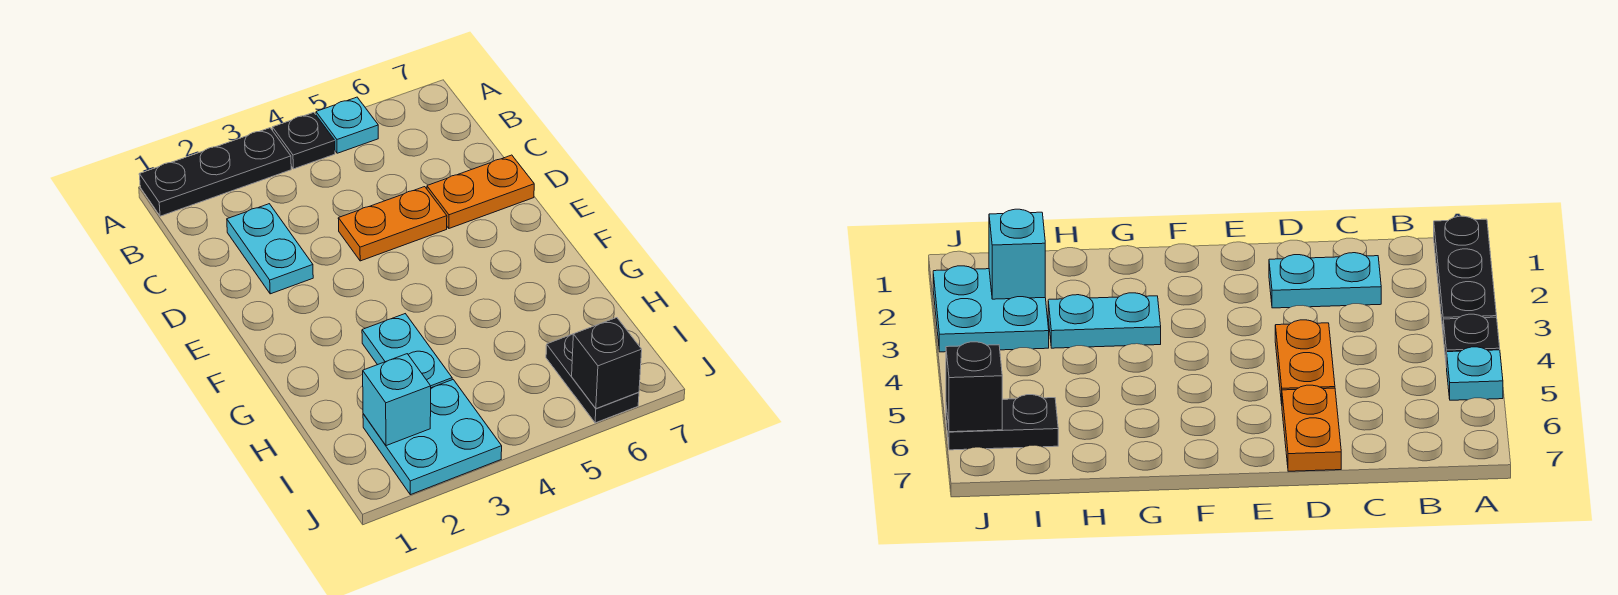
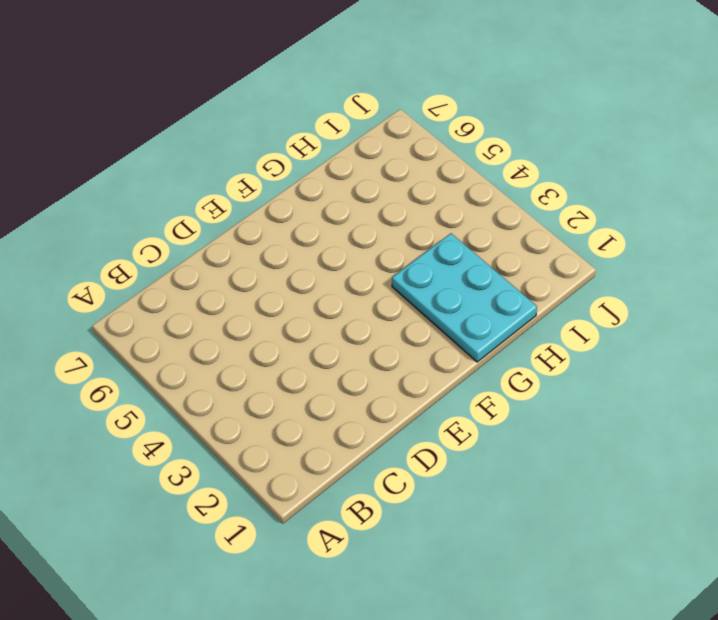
cyan 2x3 plate [392,233,537,362] -> cyan 1x2 plate [362,314,452,388]
none -> black 1x3 plate [139,128,291,216]
none -> black 1x1 plate [272,112,335,169]

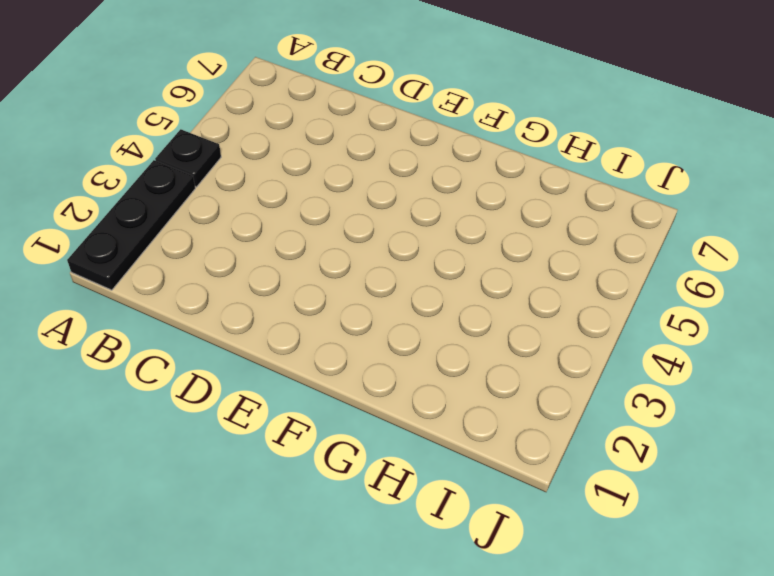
none -> cyan 1x1 plate [316,97,378,153]
none -> cyan 1x2 plate [227,204,313,294]

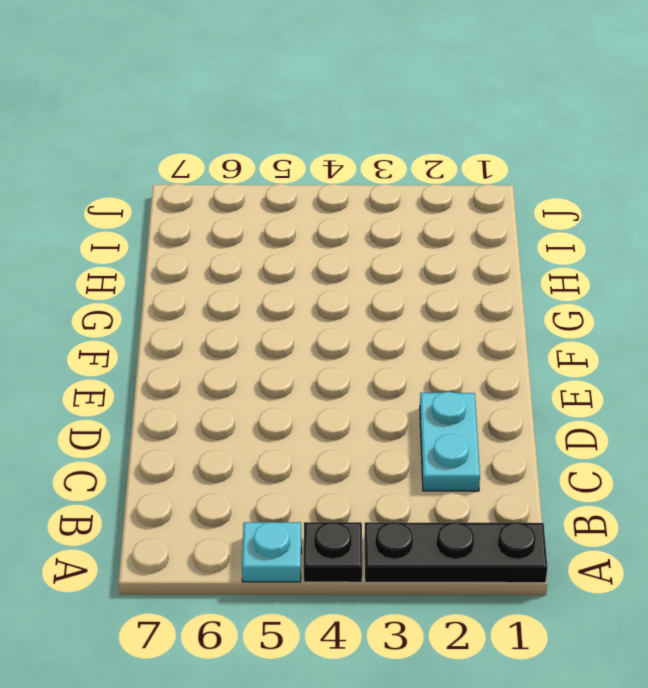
none -> orange 1x2 plate [338,187,447,261]
none -> orange 1x2 plate [427,155,534,228]

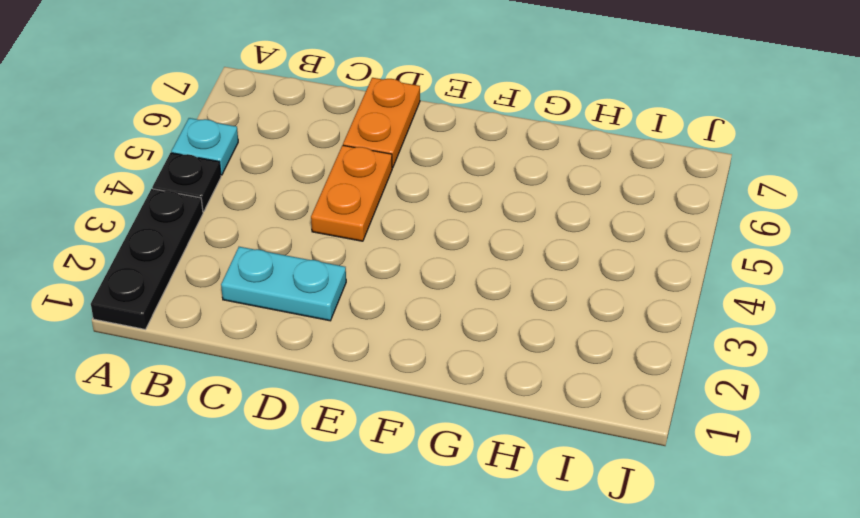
none -> cyan 1x2 plate [362,314,452,388]
none -> cyan 2x2 plate [363,380,502,495]

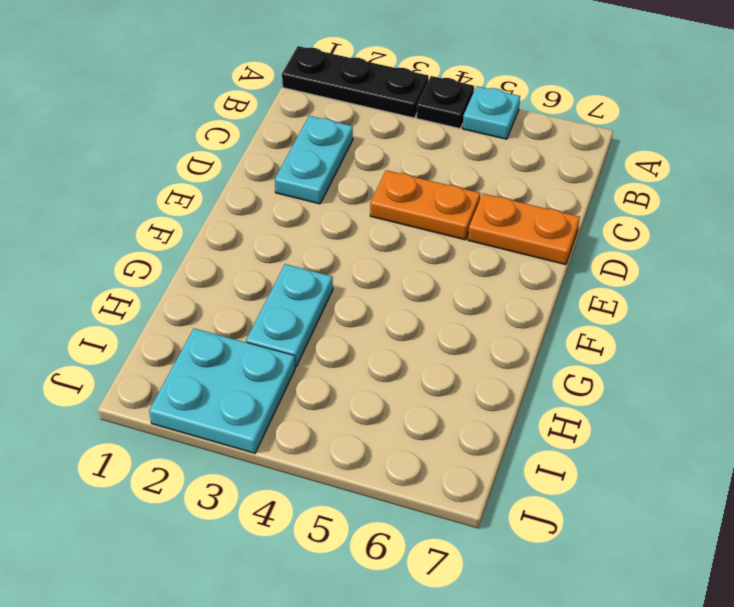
none -> black 1x2 plate [546,334,639,423]
none -> cyan 1x1 brick [363,354,431,446]

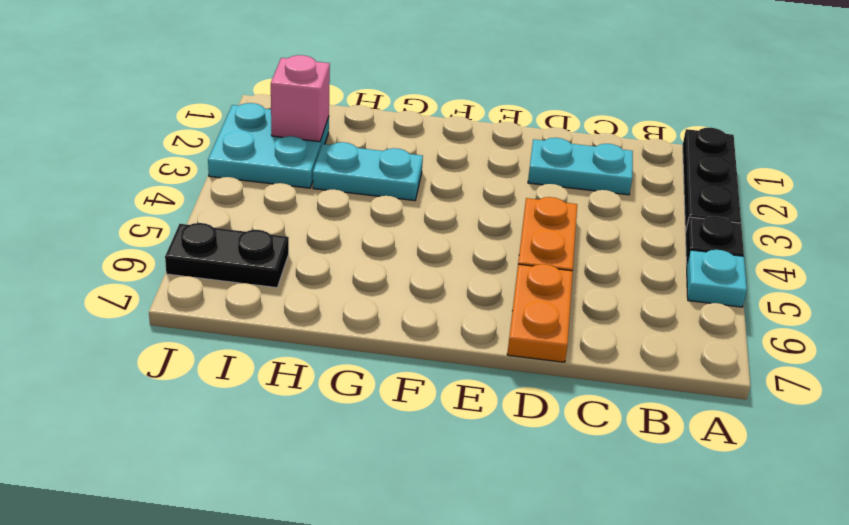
pink 1x1 brick [271,55,330,142] -> cyan 1x1 brick [363,354,431,446]
none -> black 1x1 brick [572,318,642,409]

